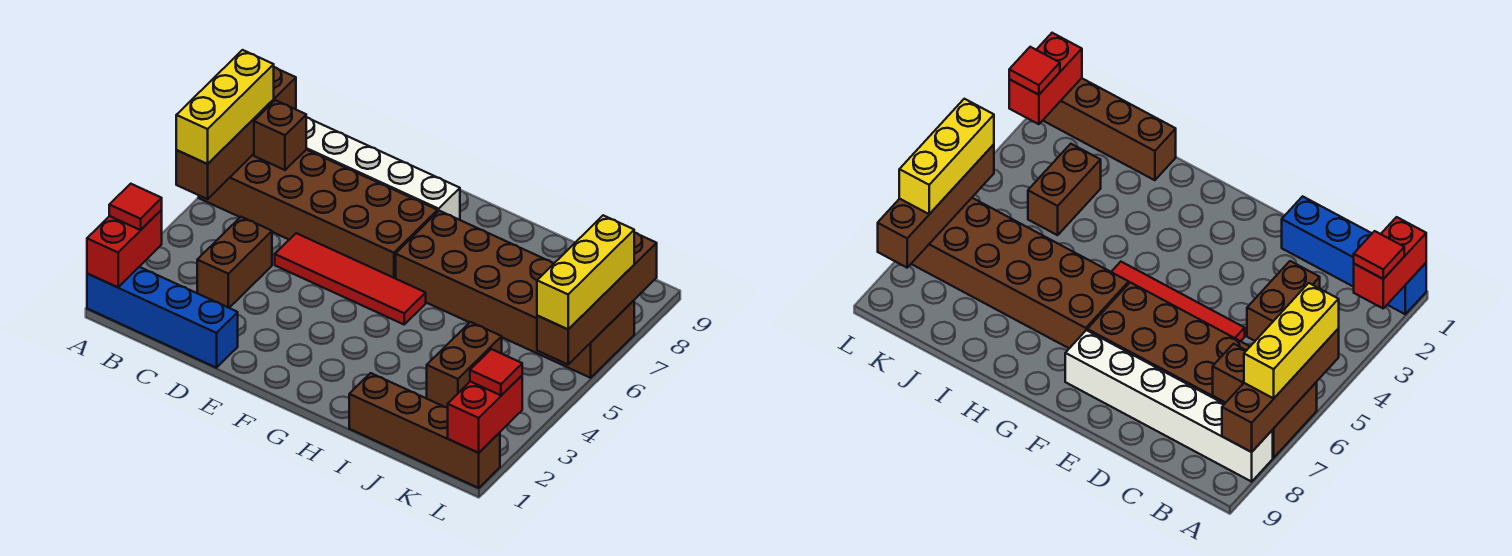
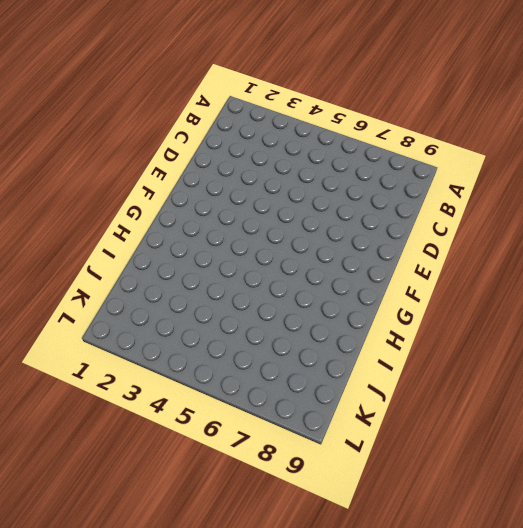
none -> blue 1x4 brick [87,267,238,368]
none -> brown 2x6 brick [199,150,438,278]
none -> white 1x6 brick [306,117,460,220]

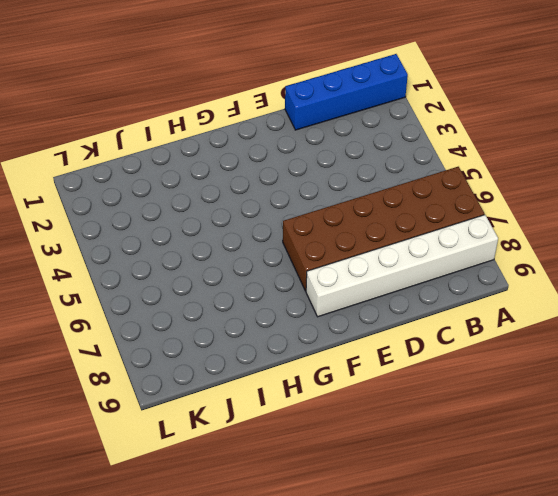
none -> brown 1x2 brick [197,217,272,308]
none -> red 1x4 tile [275,233,426,324]
none -> brown 2x6 brick [396,211,634,378]

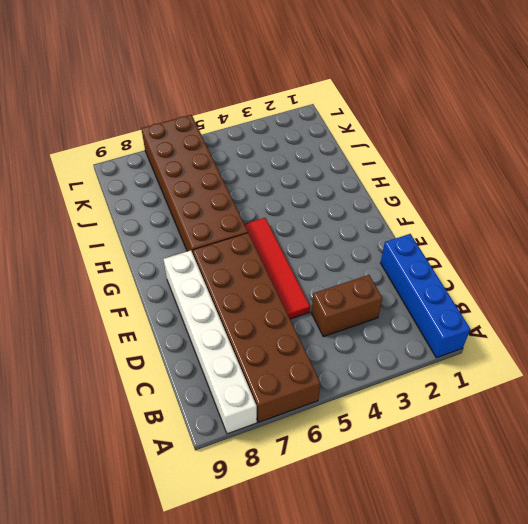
none -> brown 1x4 brick [349,373,500,488]
none -> brown 1x2 brick [427,322,502,408]
none -> red 1x2 brick [87,210,162,287]

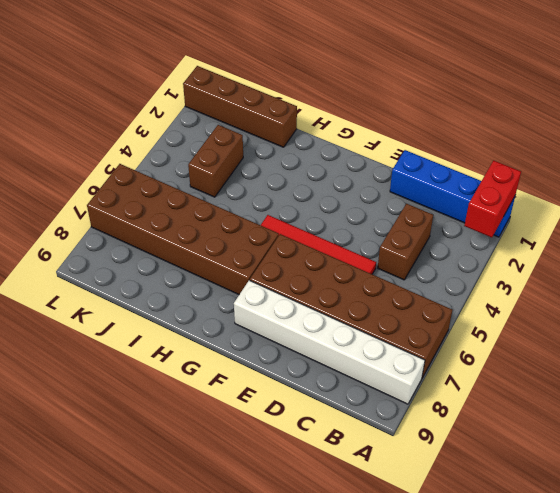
none -> brown 1x4 brick [176,67,296,199]
none -> brown 1x1 brick [254,100,306,170]
none -> red 1x2 brick [448,376,522,453]

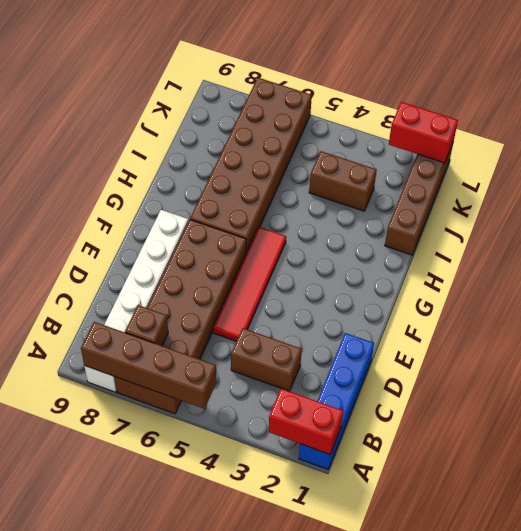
none -> brown 1x4 brick [537,233,657,364]
none -> red 1x1 tile [109,184,162,230]
none -> yellow 1x3 brick [176,50,274,164]

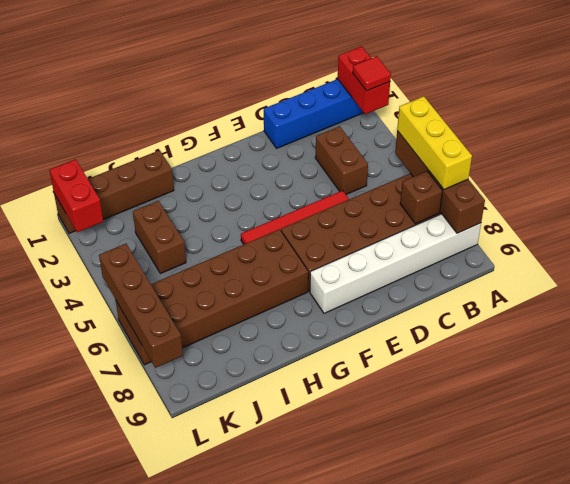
none -> red 1x1 tile [470,349,522,395]
none -> yellow 1x3 brick [537,215,634,329]

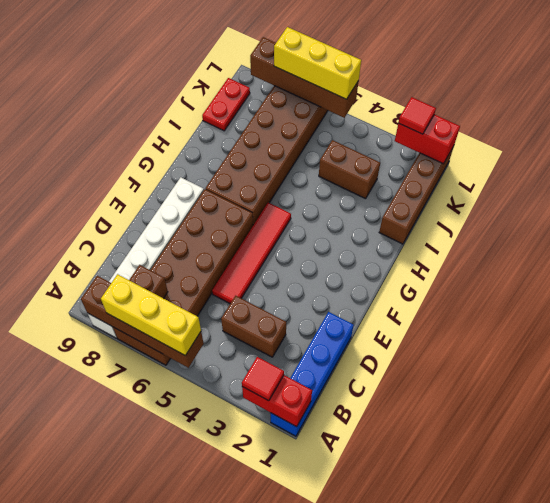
red 1x2 plate [202,78,250,131] -> none

